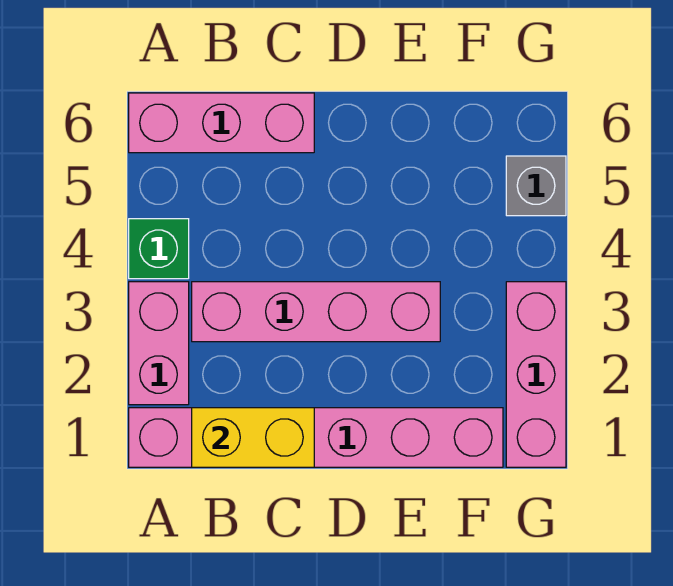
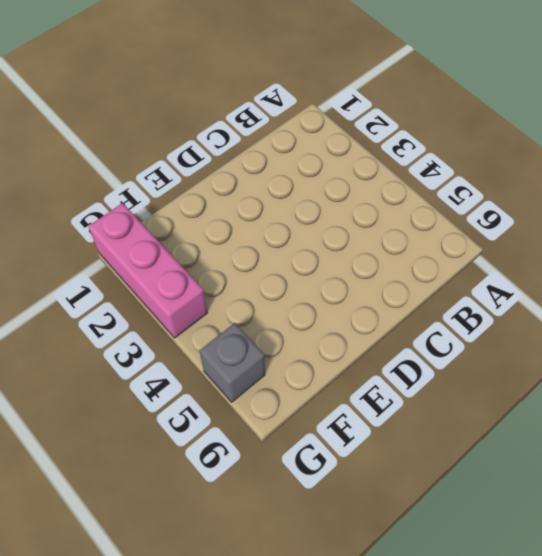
none -> pink 1x6 brick [129,408,503,467]
none -> pink 1x2 brick [129,282,189,405]

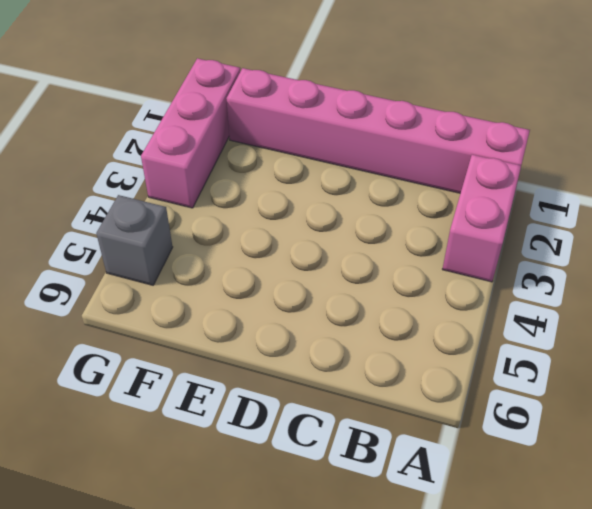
none -> green 1x1 brick [129,219,189,279]
none -> pink 1x3 brick [129,93,314,153]

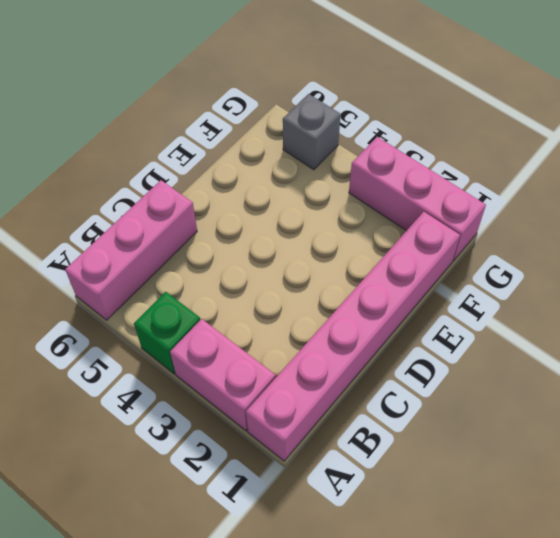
none -> pink 1x4 brick [192,282,440,342]
none -> yellow 1x2 brick [192,408,314,467]

